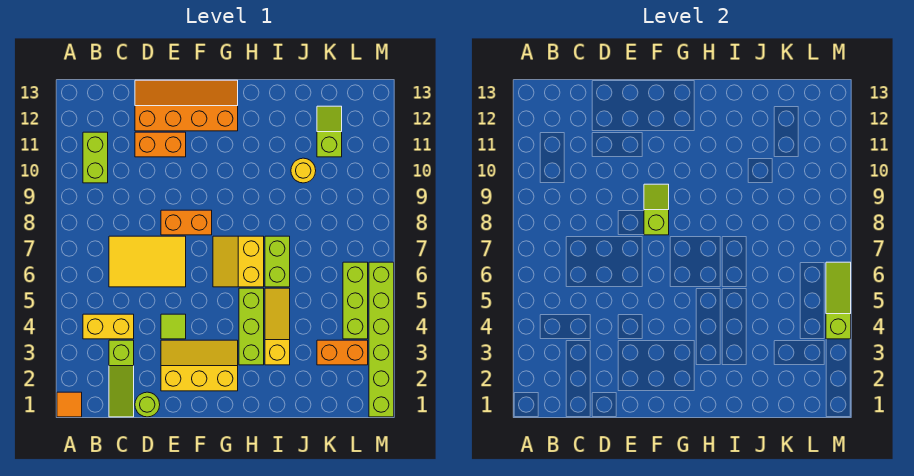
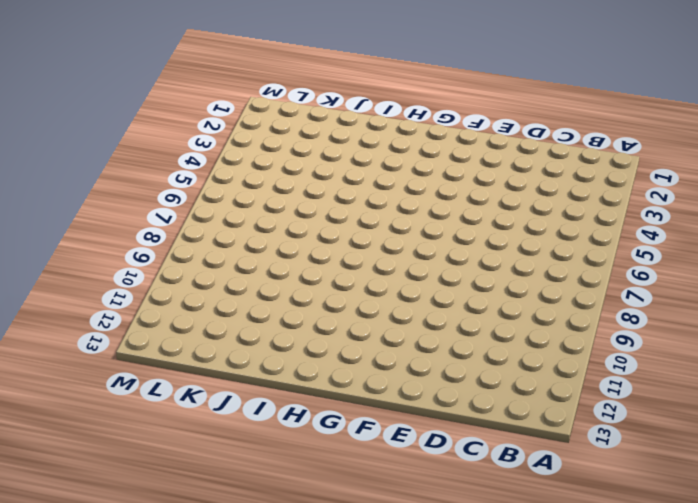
none -> orange 1x1 tile [57,392,82,417]
none -> yellow 1x2 brick [83,314,134,339]
none -> lime 1x2 brick [83,132,108,183]

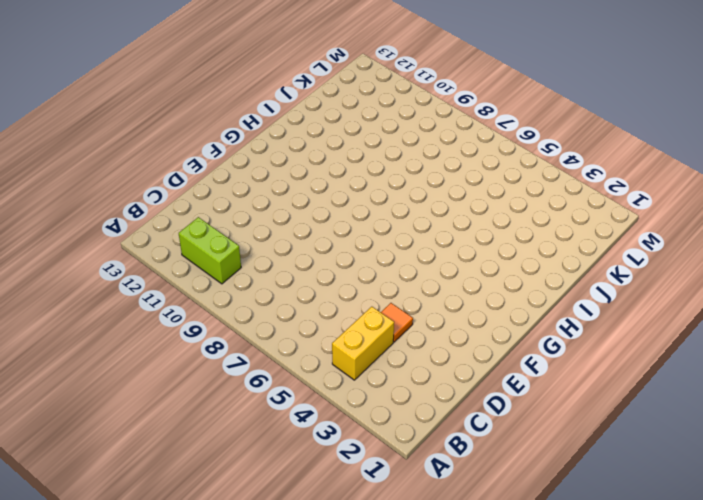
orange 1x1 tile [381,303,413,342] -> orange 1x1 tile moved to [57,392,82,417]
none -> lime 1x3 slope [109,340,134,417]
none -> yellow 2x3 tile [109,236,186,287]
none -> lime 1x1 round brick [135,392,160,417]

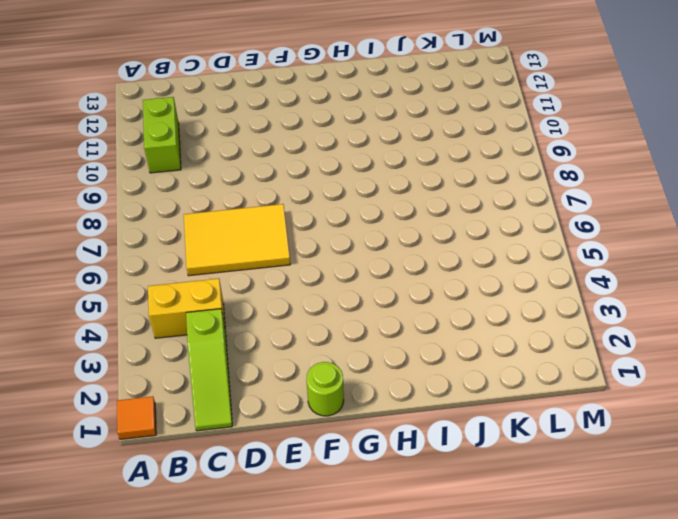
lime 1x1 round brick [306,362,344,416] -> lime 1x1 round brick moved to [135,392,160,417]
none -> orange 1x2 brick [135,132,186,157]
none -> orange 2x4 slope [135,80,238,131]
none -> yellow 2x3 slope [161,340,238,391]

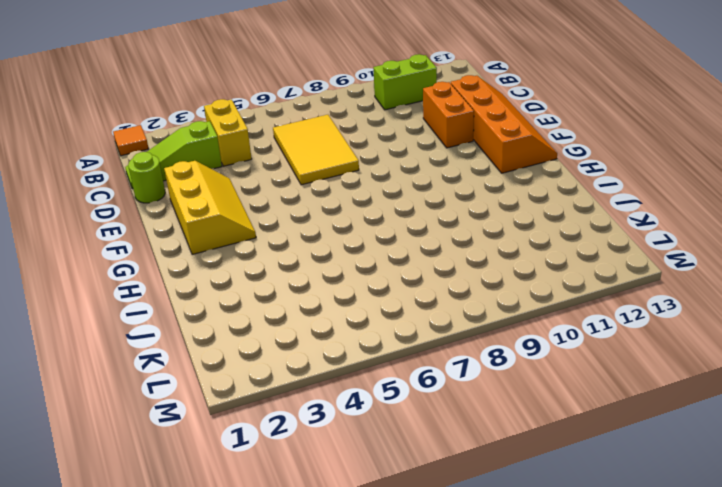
none -> lime 1x1 tile [161,314,186,339]
none -> orange 1x2 brick [161,210,212,235]
none -> yellow 2x2 slope [213,236,264,287]

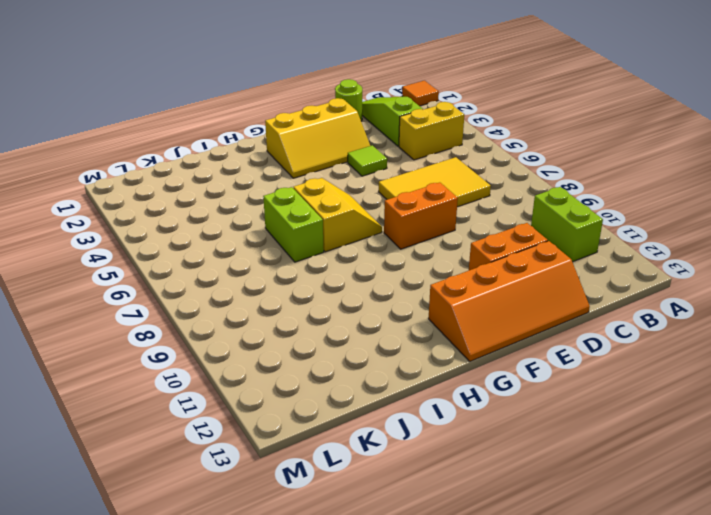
none -> lime 1x3 brick [239,288,264,365]
none -> yellow 1x3 slope [265,288,290,365]
none -> yellow 1x1 round brick [291,158,316,183]

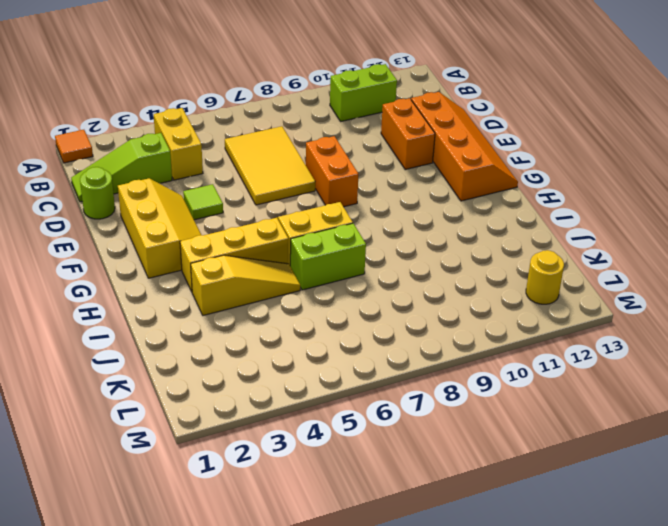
yellow 1x3 brick [180,218,288,291] -> lime 1x3 brick [239,288,264,365]
yellow 1x1 round brick [526,250,564,304] -> yellow 1x1 round brick moved to [291,158,316,183]
none -> orange 1x2 brick [317,340,368,365]
none -> lime 1x2 slope [317,106,342,157]
none -> lime 1x3 brick [343,262,368,339]

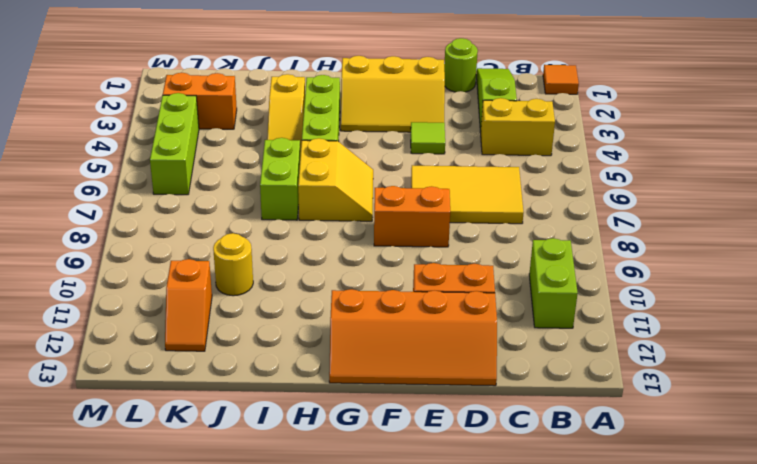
orange 1x2 slope [165,259,212,351] -> lime 1x2 slope [317,106,342,157]
none -> lime 1x6 brick [369,262,394,417]
none -> lime 1x2 slope [644,184,669,235]
none -> lime 1x3 slope [826,262,851,339]

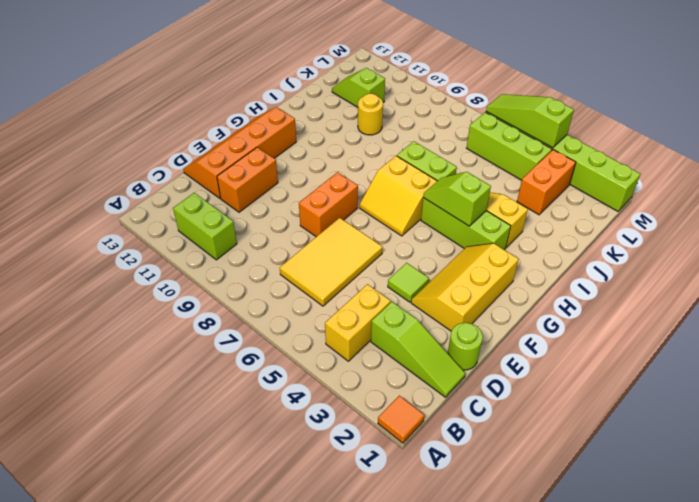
lime 1x2 slope [423,172,491,226] -> lime 1x2 slope moved to [644,184,669,235]

